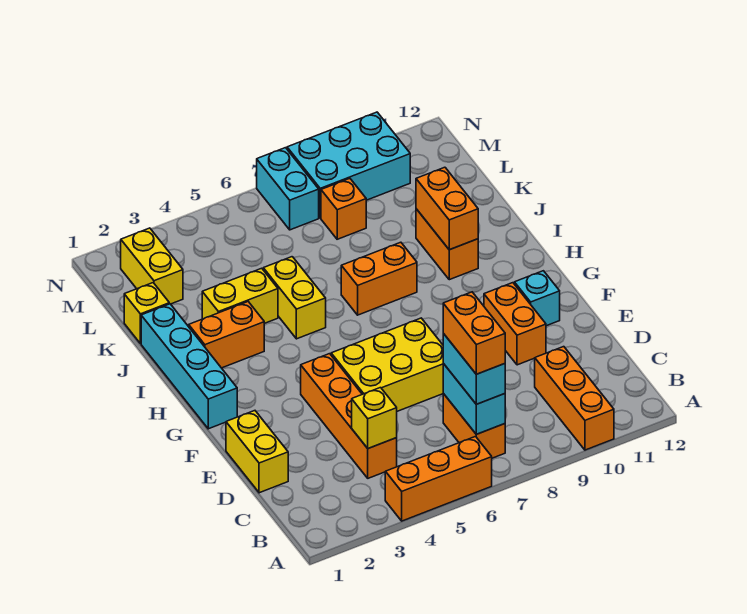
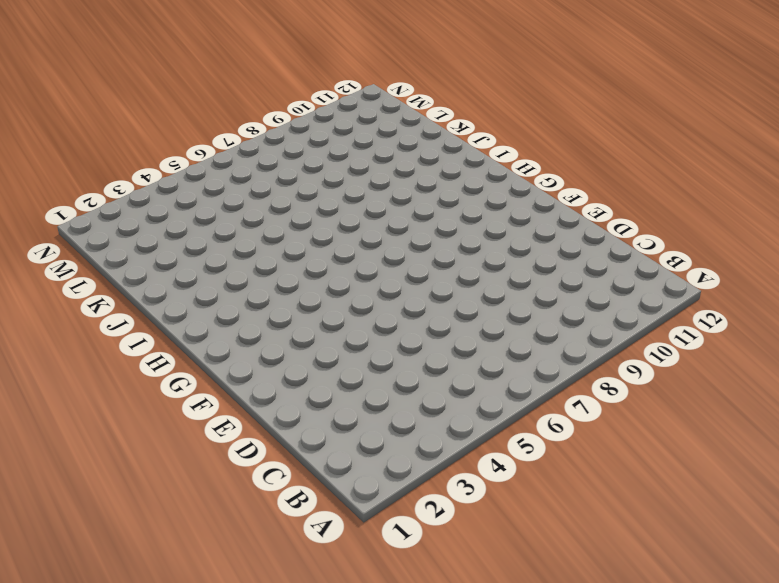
none -> orange 1x3 brick [385,437,492,521]
none -> orange 1x3 brick [535,347,614,450]
none -> orange 1x2 brick [443,394,505,458]

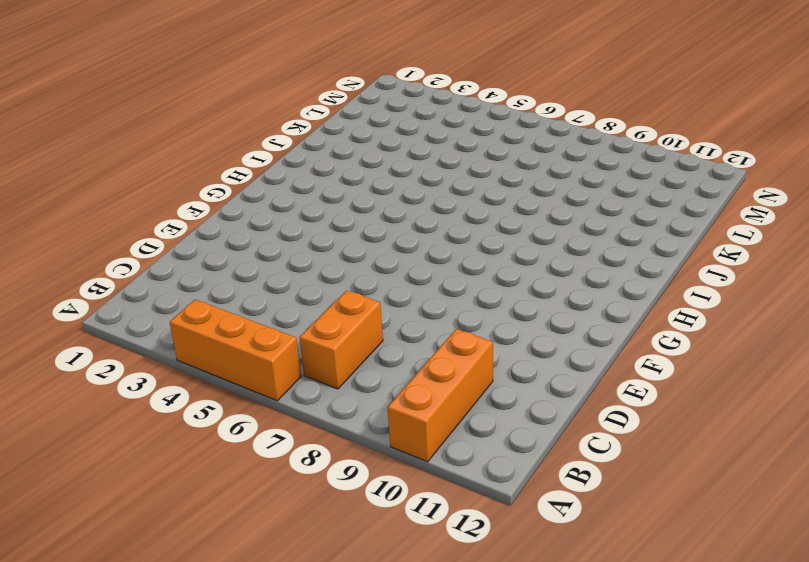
none -> orange 1x4 brick [301,354,397,478]
none -> yellow 1x2 brick [226,411,288,493]
none -> yellow 2x3 brick [331,318,443,411]

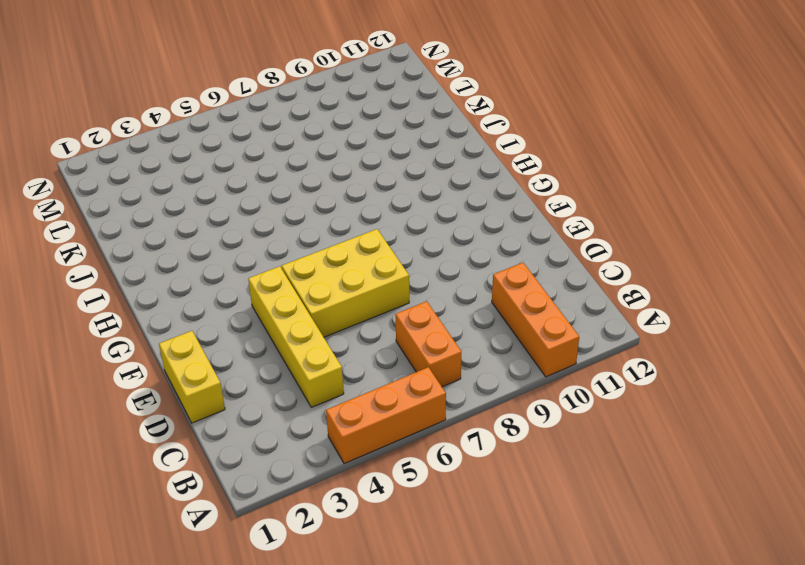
yellow 1x4 brick [248,266,344,407] -> orange 1x4 brick [301,354,397,478]
none -> orange 1x2 brick [484,283,546,365]
none -> cyan 1x1 brick [514,271,560,326]
none -> cyan 1x4 brick [141,304,237,429]

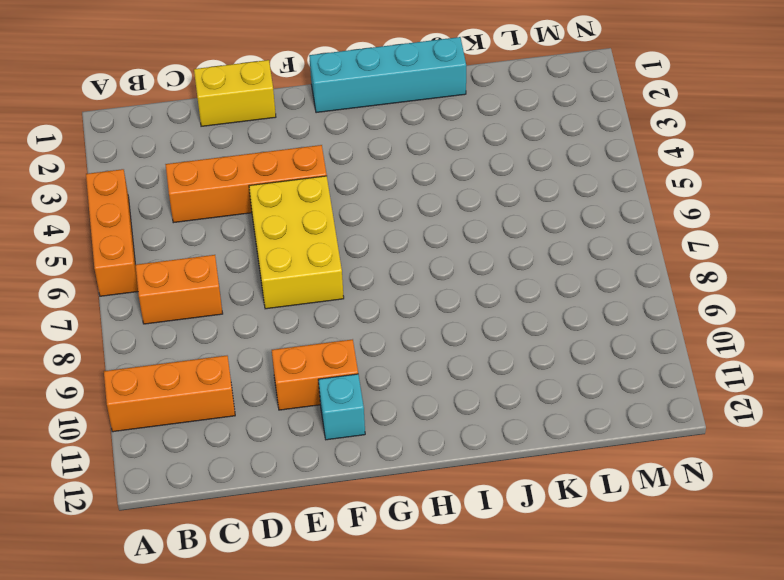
none -> orange 1x2 brick [189,302,264,368]
none -> yellow 1x2 brick [263,257,326,339]
none -> orange 1x2 brick [341,242,417,315]

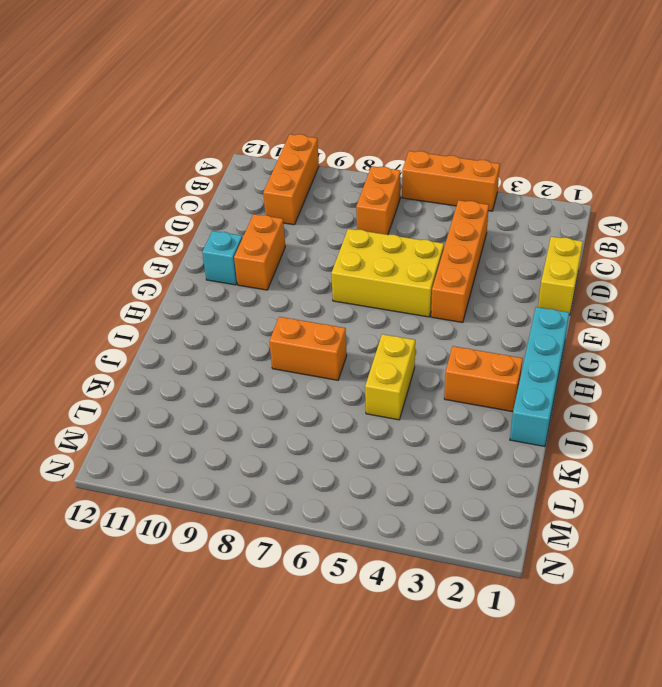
none -> orange 1x2 brick [416,209,478,280]
none -> yellow 1x2 brick [202,268,278,324]
none -> yellow 1x1 brick [124,283,169,344]

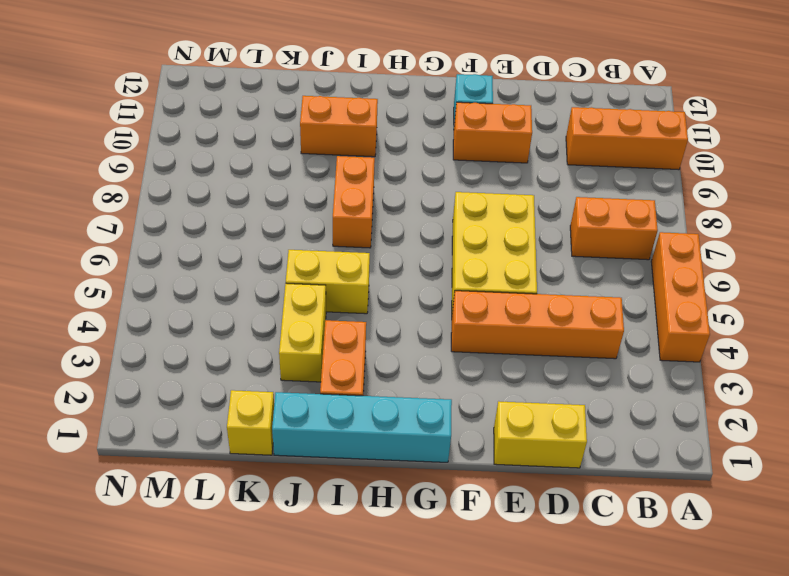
none -> yellow 1x2 brick [121,228,183,304]
none -> orange 1x1 brick [321,179,366,239]
none -> cyan 1x2 brick [257,148,319,230]

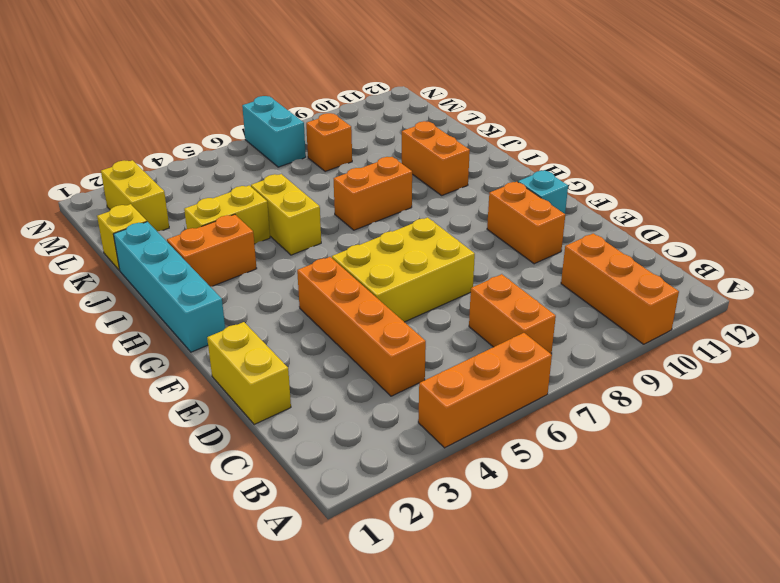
none -> cyan 2x3 brick [287,112,410,218]
none -> cyan 1x2 brick [443,364,505,434]
none -> yellow 1x1 brick [352,388,397,448]

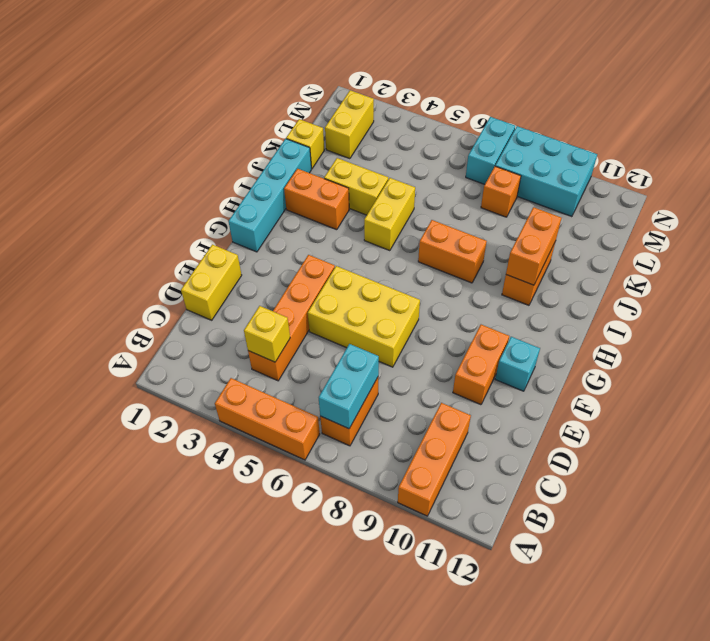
none -> cyan 1x2 brick [443,334,505,404]
none -> orange 1x2 brick [443,292,505,374]

